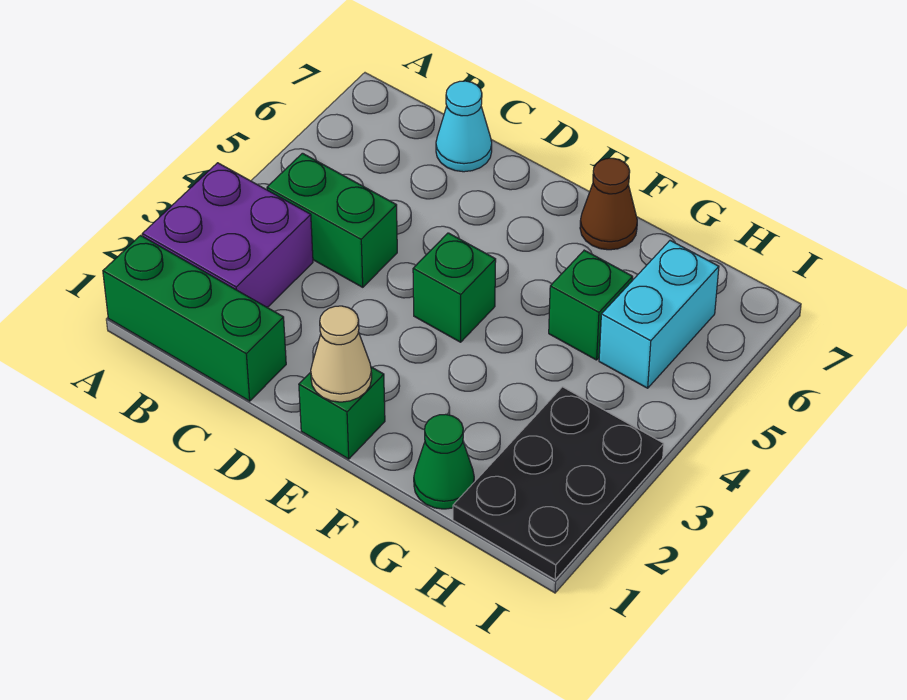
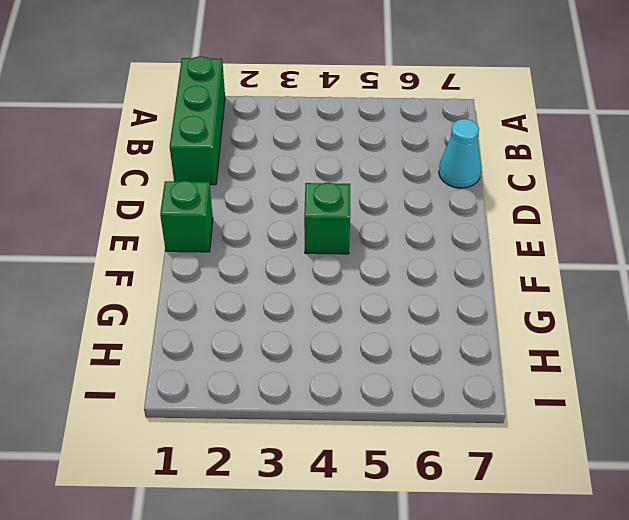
none -> purple 2x2 brick [142,163,313,307]
none -> green 1x2 brick [267,153,397,287]
none -> brown 1x1 cone [580,158,637,250]

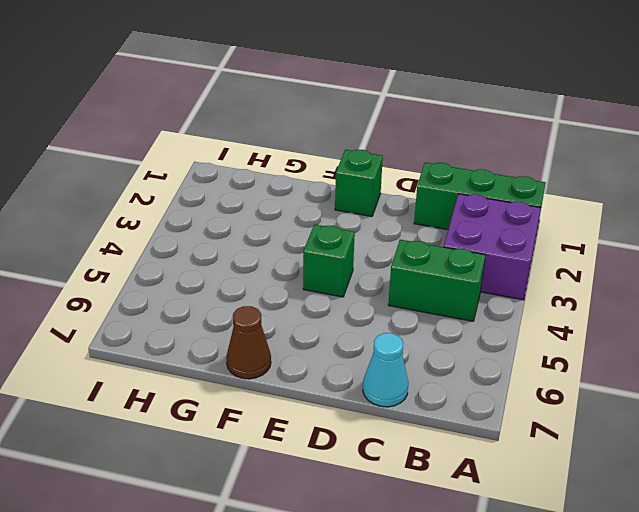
none -> green 1x1 cone [414,414,474,509]
none -> green 1x1 brick [549,250,633,360]
none -> black 2x3 plate [453,387,664,580]

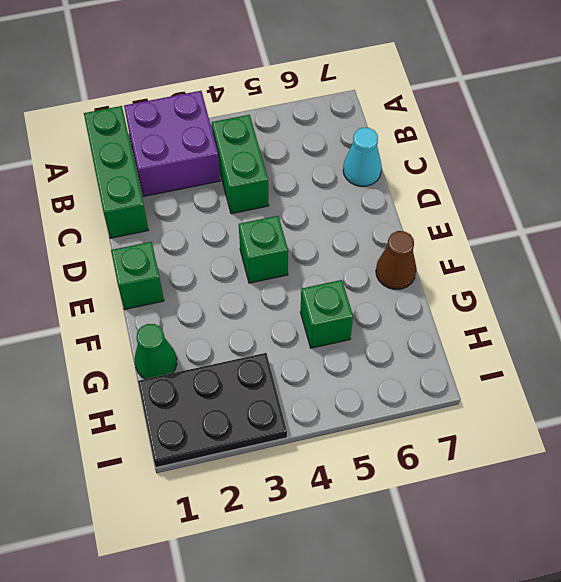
none -> cyan 1x2 brick [599,241,719,388]
none -> tan 1x1 cone [311,306,372,402]

